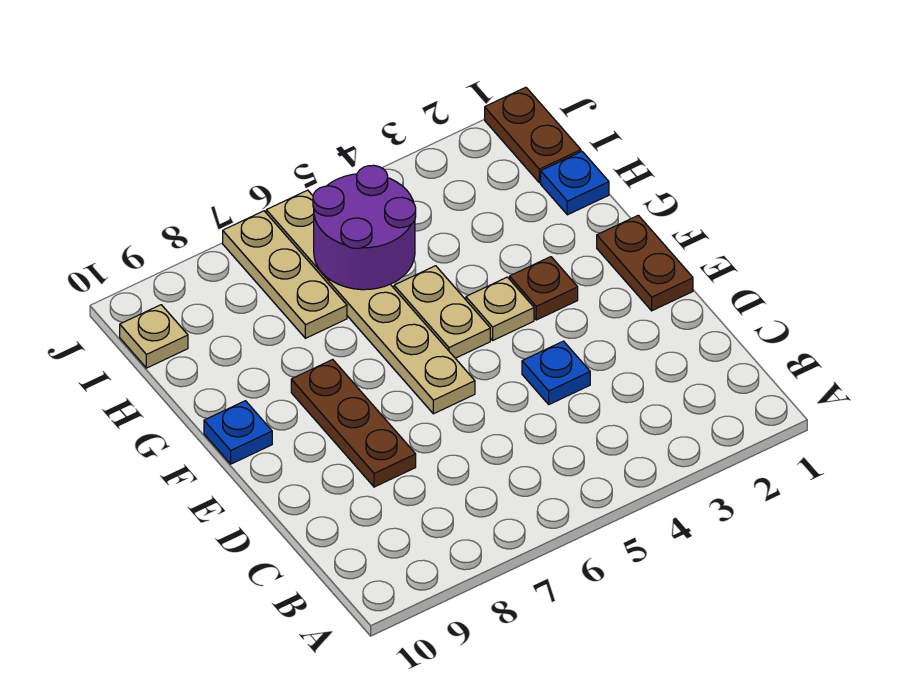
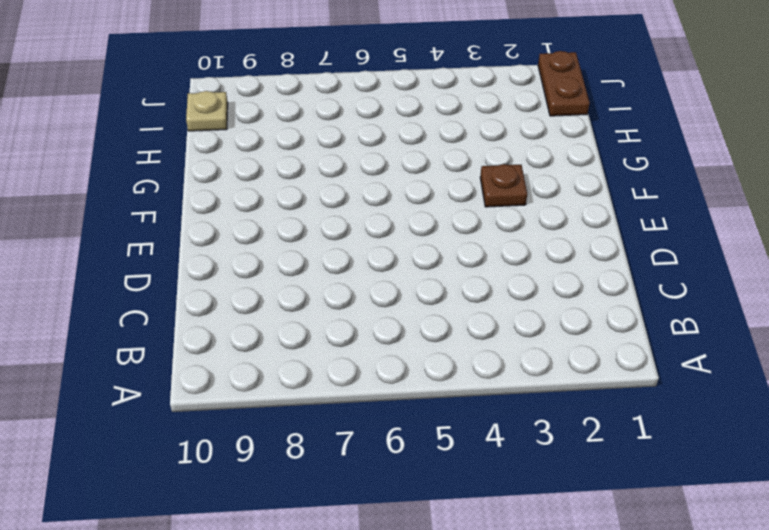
none -> blue 1x1 plate [522,341,590,404]
none -> brown 1x3 plate [291,360,416,487]
none -> brown 1x2 plate [597,215,693,311]

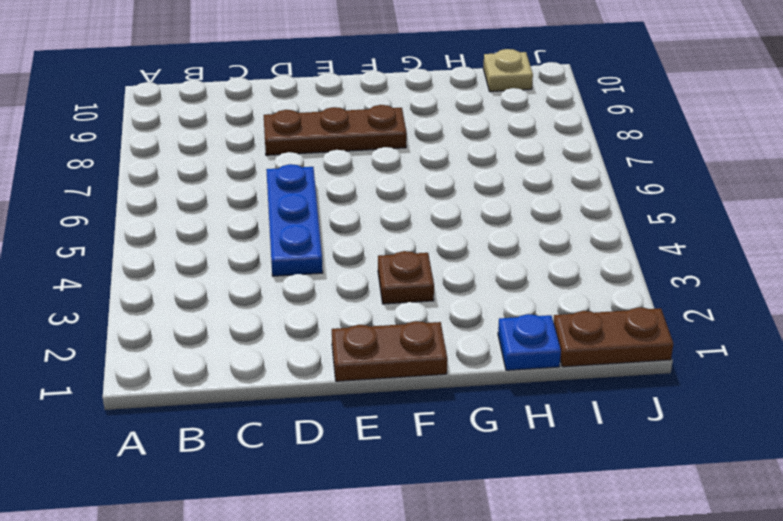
blue 1x3 plate [266,164,323,276] -> blue 1x1 plate [522,341,590,404]
none -> tan 1x6 plate [266,190,475,414]
none -> tan 1x1 plate [466,277,534,340]
none -> tan 1x2 plate [394,266,490,358]

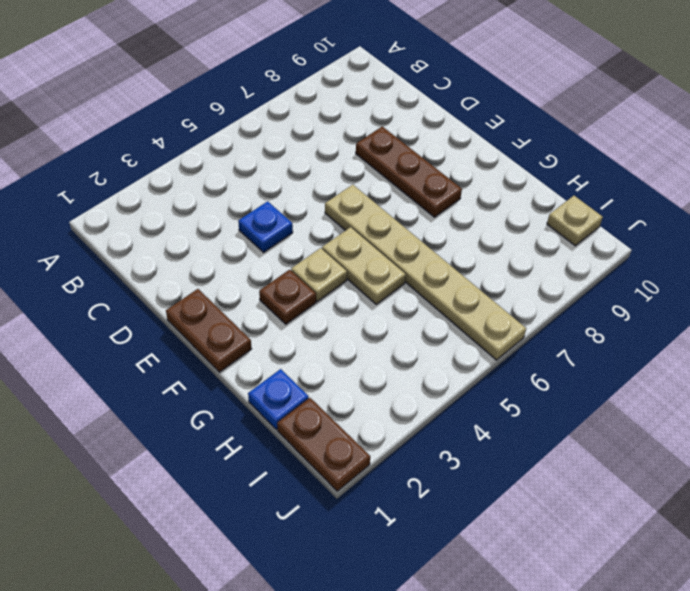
none -> blue 1x1 plate [204,401,272,464]
none -> tan 1x3 plate [223,211,347,338]
none -> purple 2x2 round brick [313,165,416,290]

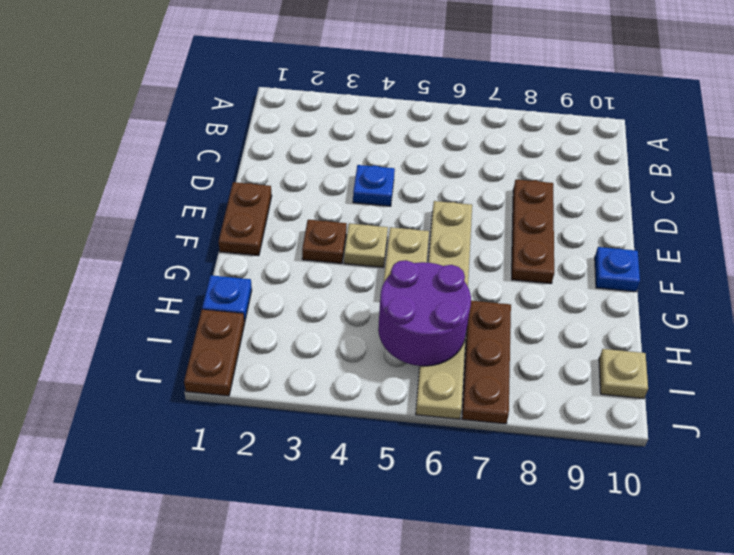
brown 1x3 plate [462,301,511,424] -> tan 1x3 plate [223,211,347,338]

